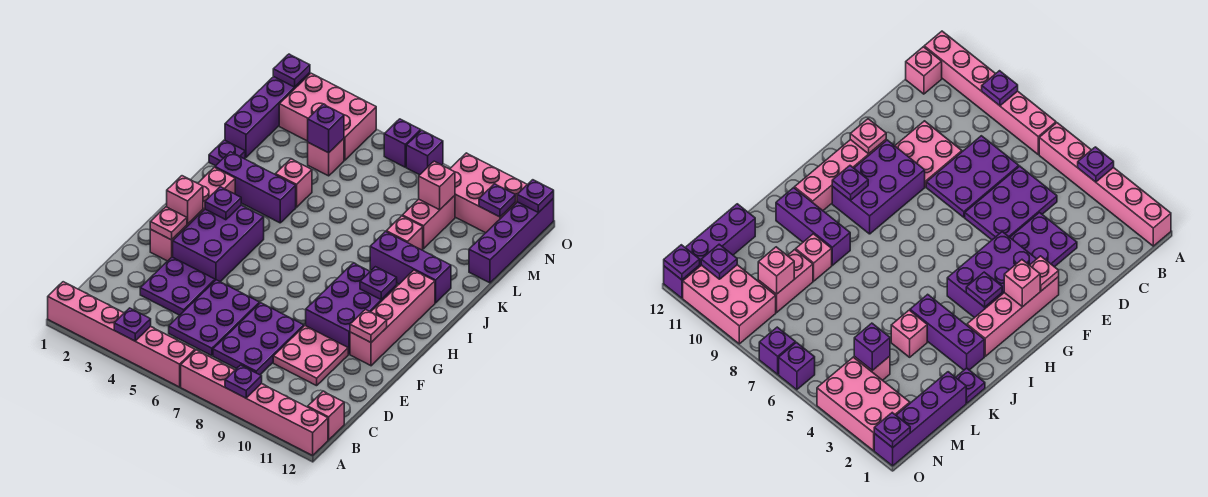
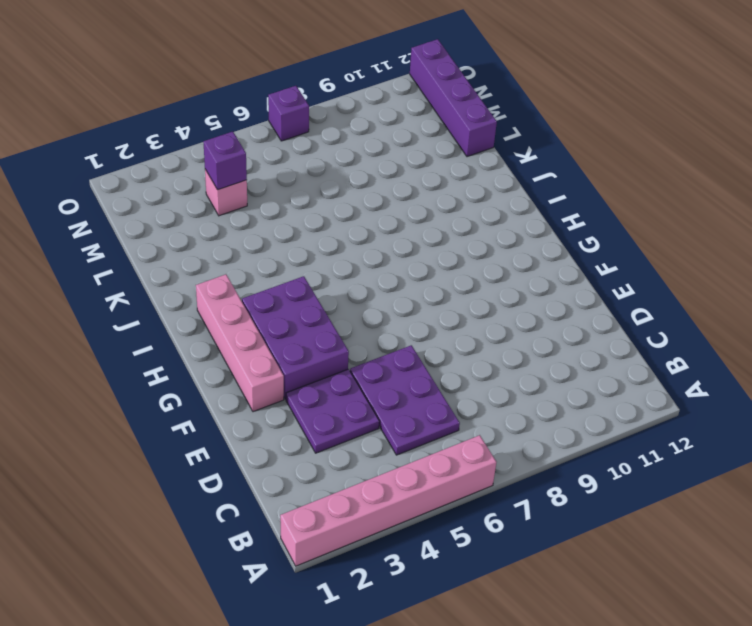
none -> pink 1x6 brick [181,350,328,455]
none -> pink 1x1 brick [308,391,344,440]
none -> purple 2x3 plate [213,303,304,375]
none -> pink 2x2 plate [273,326,348,386]

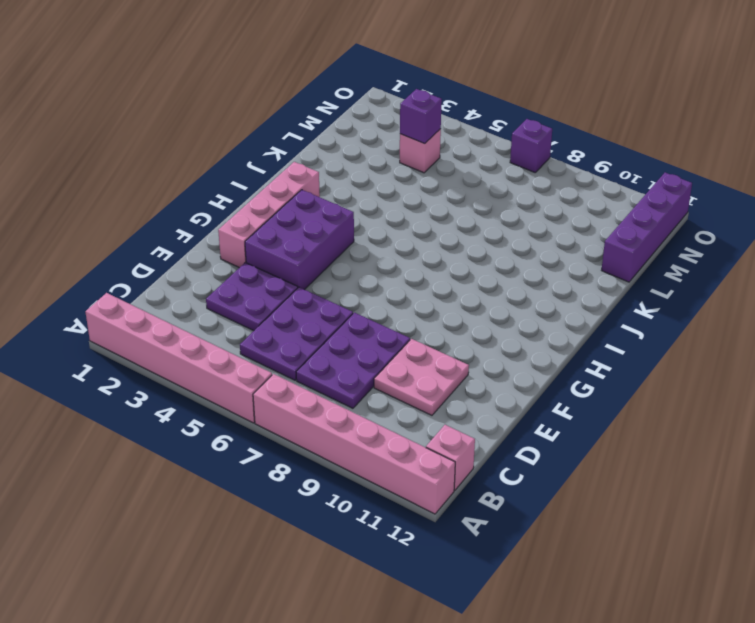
none -> purple 2x3 brick [306,263,397,354]
none -> pink 1x4 brick [350,270,435,366]
none -> purple 1x3 brick [215,152,296,223]
none -> purple 1x3 brick [370,231,451,303]

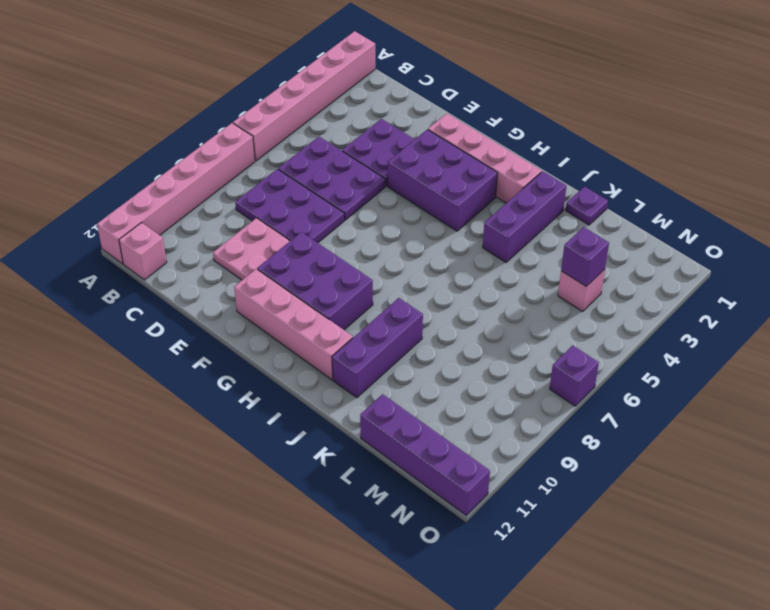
none -> pink 1x1 brick [275,159,312,207]
none -> pink 1x1 brick [386,216,423,250]
none -> purple 1x4 brick [225,73,310,157]
none -> pink 1x2 brick [402,196,455,249]

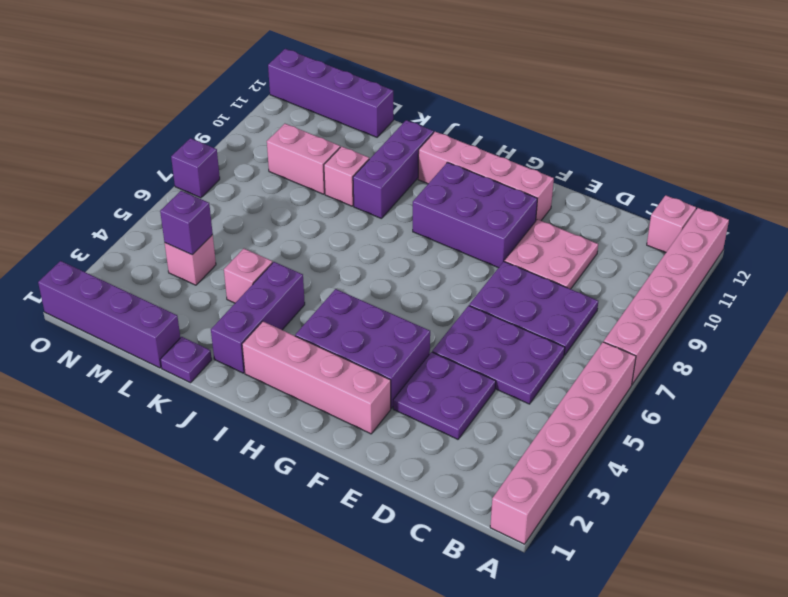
none -> pink 2x3 brick [279,73,376,160]
none -> pink 2x3 brick [450,153,527,233]
none -> purple 1x1 brick [384,119,421,167]
none -> purple 1x1 plate [114,308,151,341]

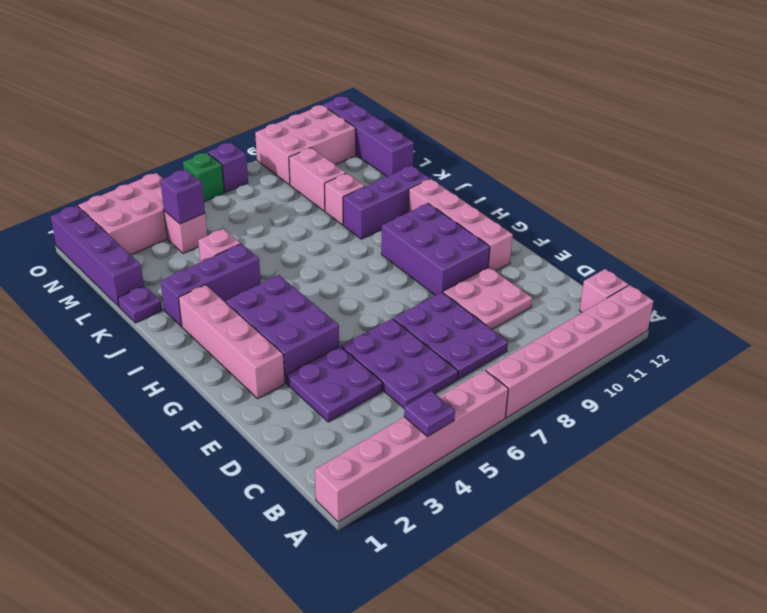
green 1x1 brick [183,152,224,202] -> purple 1x1 brick [384,119,421,167]
none -> purple 1x1 plate [225,365,262,398]
none -> pink 1x1 plate [150,207,187,240]
none -> pink 1x1 plate [350,310,387,342]
none -> pink 1x1 brick [167,176,203,224]

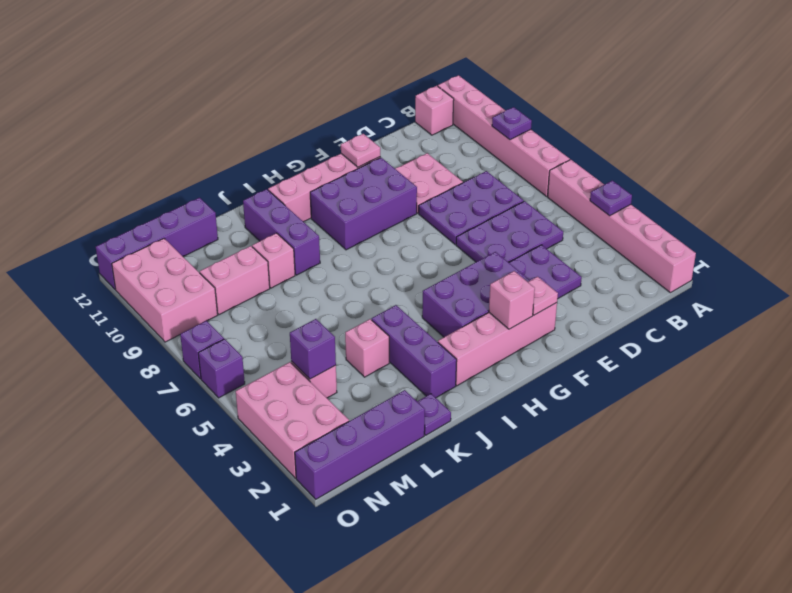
none -> purple 1x1 plate [205,187,241,220]
none -> purple 1x1 plate [360,267,397,300]
none -> pink 1x1 brick [419,161,455,210]
none -> purple 1x1 plate [479,184,516,217]

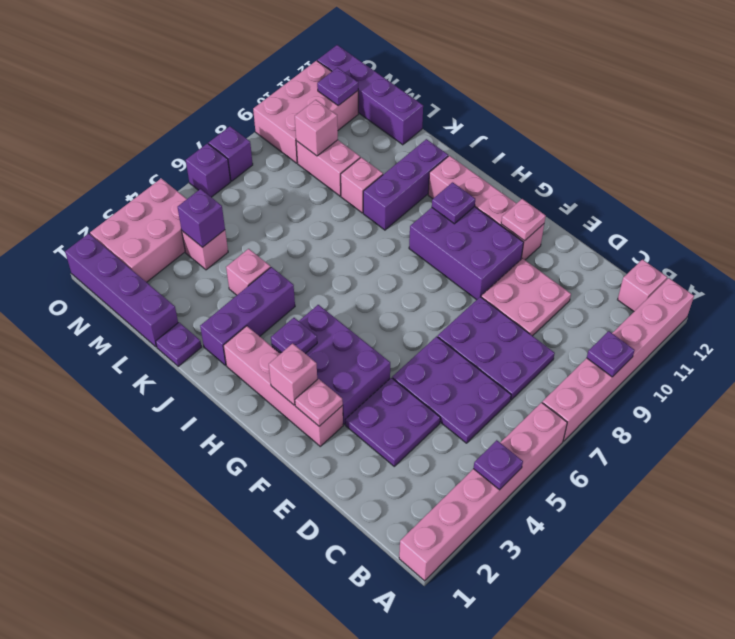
none -> purple 1x1 plate [273,54,310,87]
none -> purple 1x1 plate [517,180,554,213]

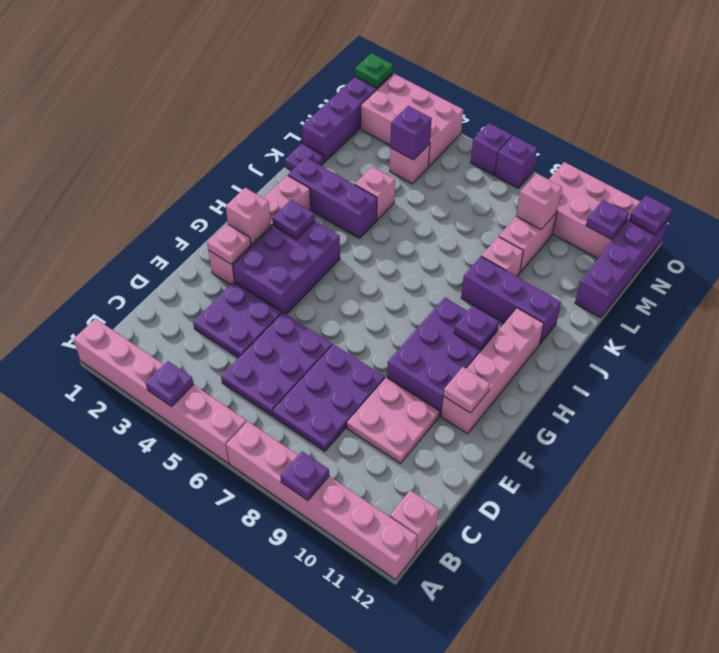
green 1x1 plate [355,53,393,87] -> purple 1x1 plate [273,54,310,87]

